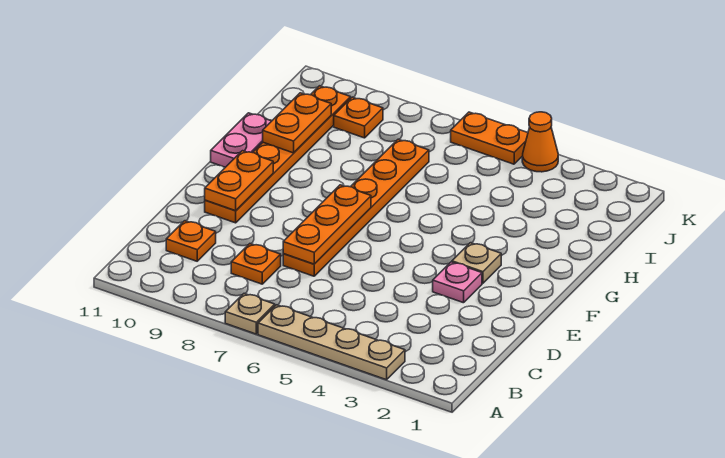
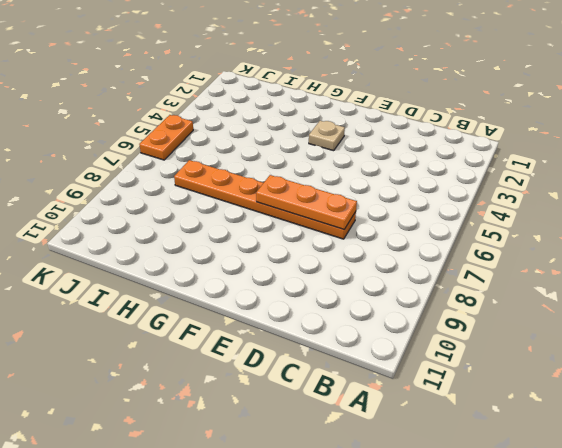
none -> tan 1x4 plate [258,305,405,380]
none -> tan 1x1 plate [225,294,275,334]
none -> orange 1x1 plate [231,244,281,284]

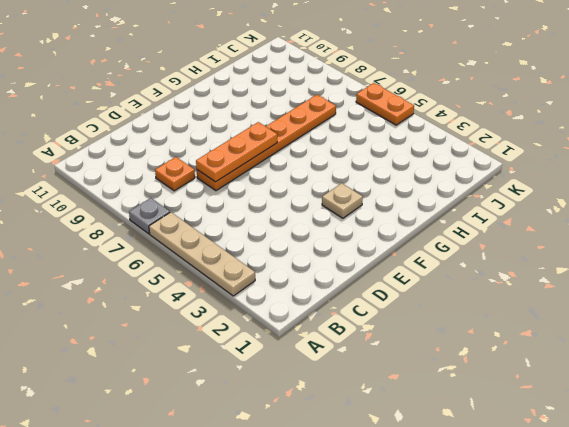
grey 1x1 plate [129,198,170,234] -> tan 1x1 plate [225,294,275,334]
none -> orange 1x1 plate [166,221,216,261]
none -> pink 1x1 plate [433,262,482,303]
none -> orange 1x6 plate [205,86,350,223]

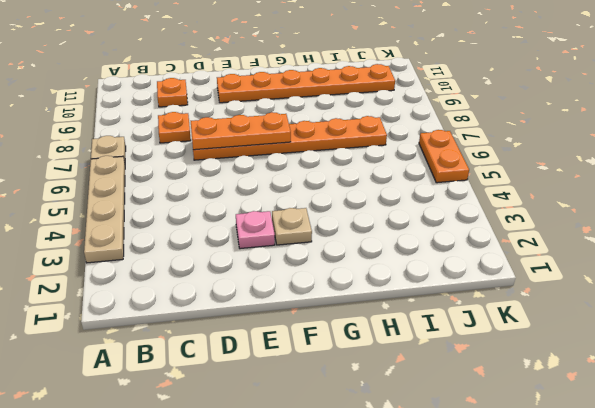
none -> pink 1x2 plate [211,113,271,167]
none -> orange 1x1 plate [334,97,383,138]
none -> orange 1x1 cone [522,112,558,172]

